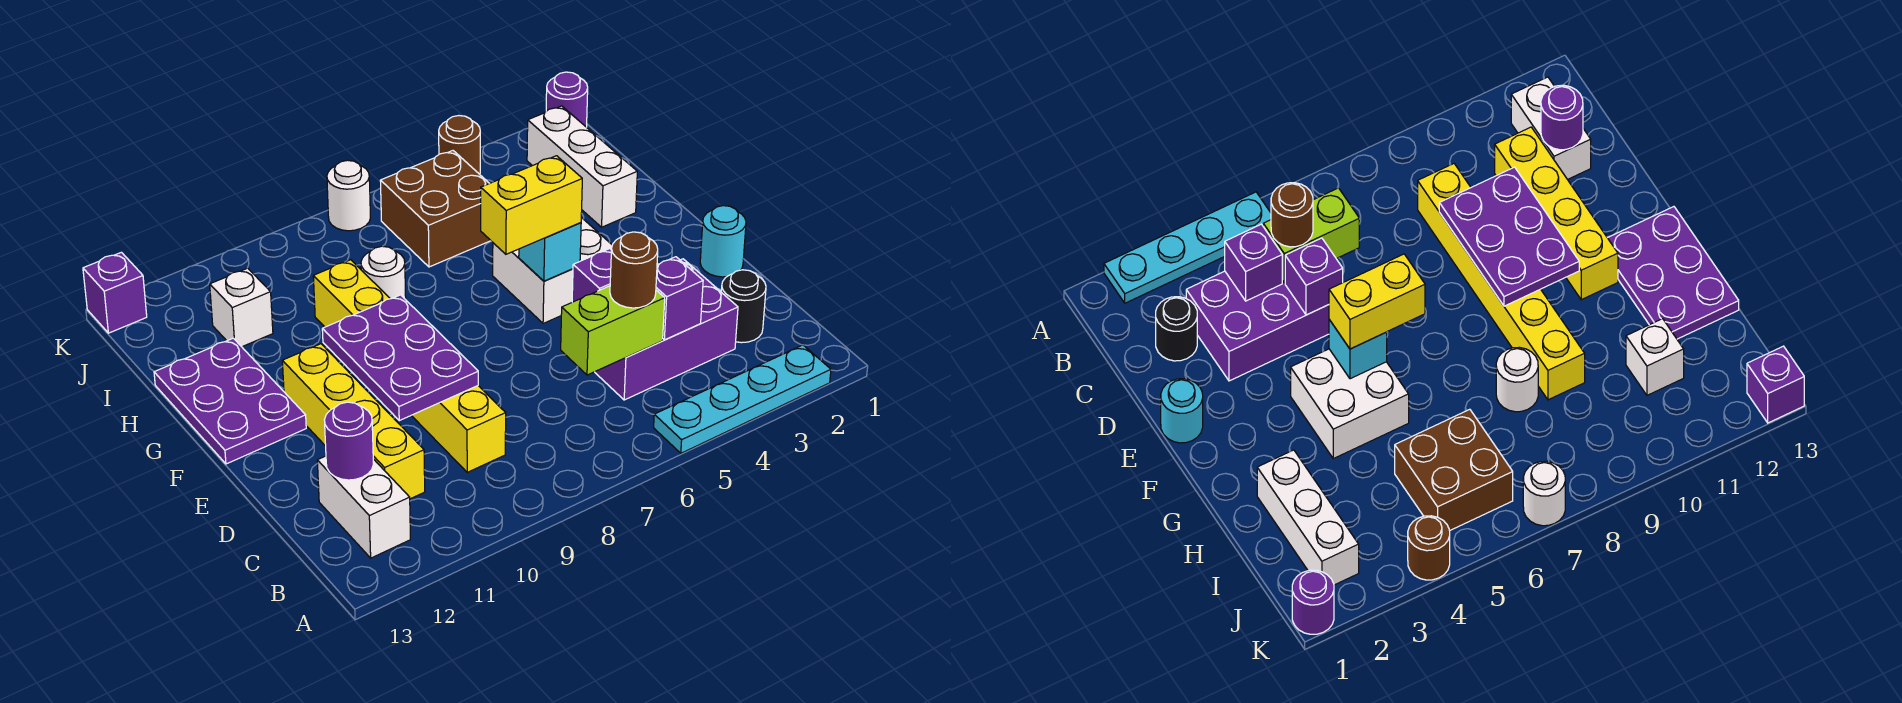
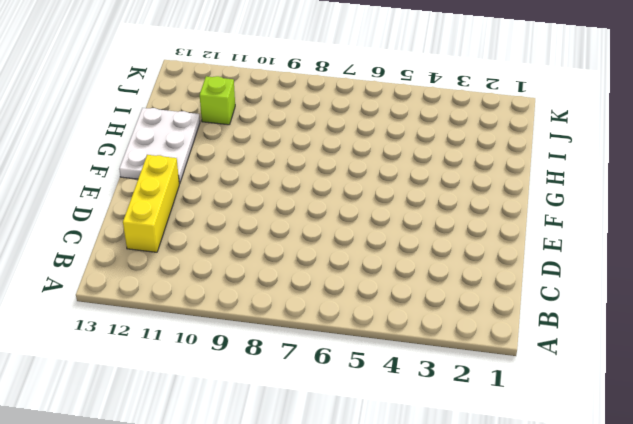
yellow 1x3 brick [123,155,179,252] -> white 1x2 brick [317,456,410,558]
white 2x3 plate [119,108,200,184] -> purple 2x3 plate [154,338,306,464]
lime 1x1 brick [200,76,235,125] -> white 1x1 brick [210,268,273,347]
none -> cyan 1x4 plate [654,345,831,453]
none -> black 1x1 round brick [721,270,766,343]
none -> purple 2x3 brick [595,259,738,400]

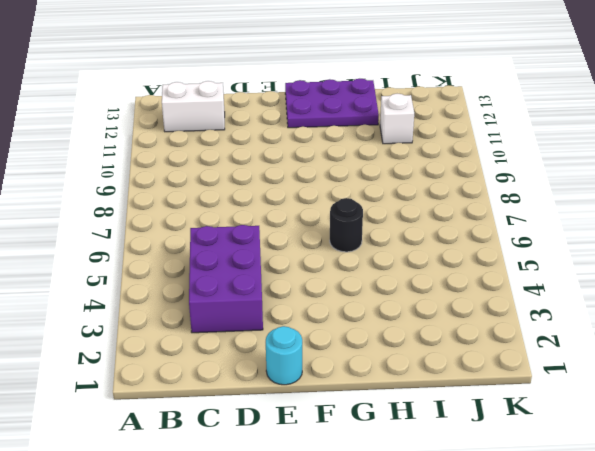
black 1x1 round brick [330,198,363,252] -> black 1x1 round brick moved to [721,270,766,343]
none -> cyan 1x4 plate [654,345,831,453]
none -> yellow 1x6 brick [313,260,506,472]
none -> yellow 1x4 brick [282,344,425,499]

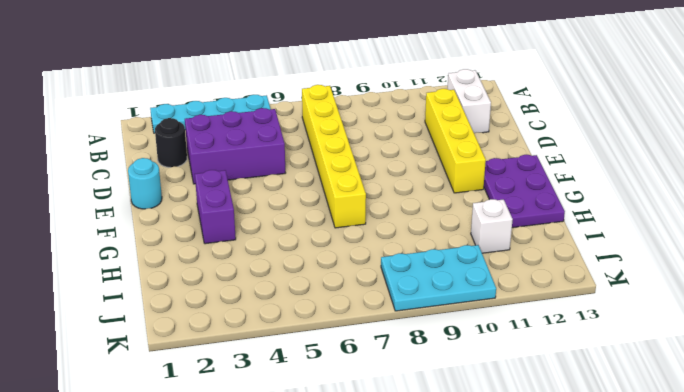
yellow 1x6 brick [302,85,366,228] -> yellow 1x6 brick moved to [313,260,506,472]
purple 1x2 brick [195,170,236,244] -> none
cyan 2x3 plate [381,245,496,311] -> none
none -> white 2x2 brick [493,217,612,324]
none -> white 1x3 brick [527,106,637,227]
none -> white 1x1 round brick [361,246,406,300]

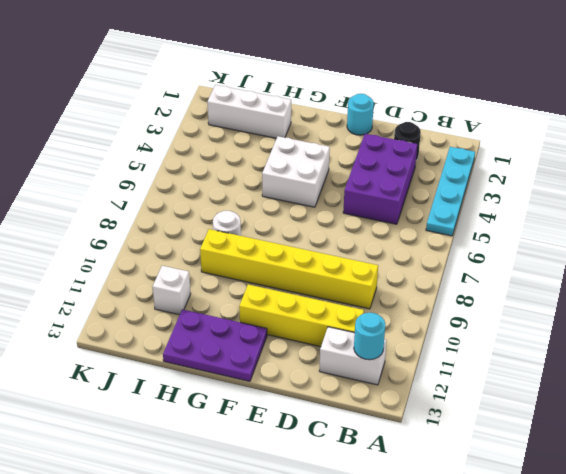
cyan 1x1 round brick [354,313,385,360] -> none
none -> brown 2x2 brick [380,151,491,267]
none -> purple 1x1 round brick [546,72,588,127]
none -> brown 1x1 round brick [439,116,480,174]

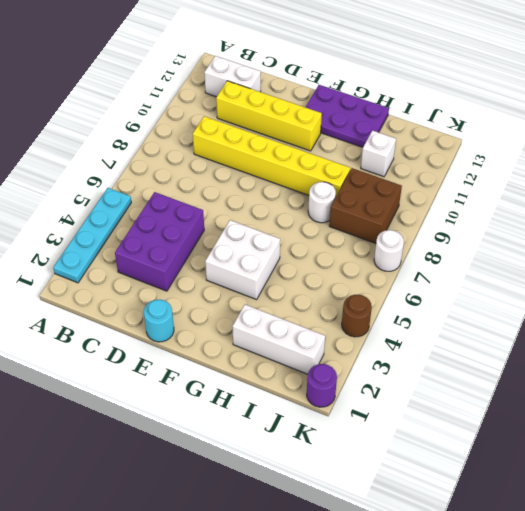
brown 2x2 brick [329,168,402,243] -> brown 2x2 brick moved to [380,151,491,267]
none -> black 1x1 round brick [721,270,766,343]
none -> purple 1x1 brick [83,252,147,333]
none -> purple 1x1 brick [656,257,703,340]

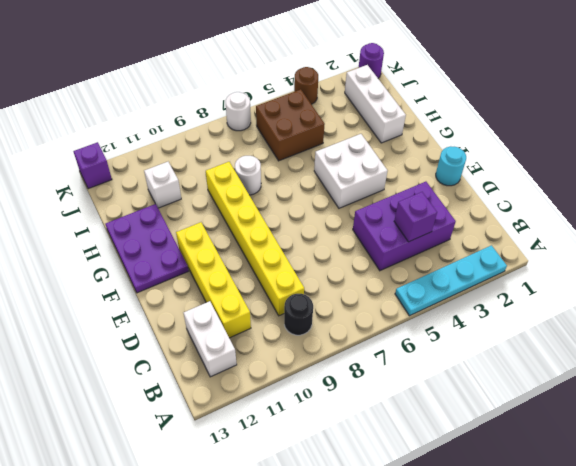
black 1x1 round brick [284,294,313,335] -> black 1x1 round brick moved to [721,270,766,343]
none -> lime 1x2 brick [561,286,665,375]
none -> purple 1x1 round brick [324,402,373,480]
none -> purple 1x1 brick [572,249,611,302]

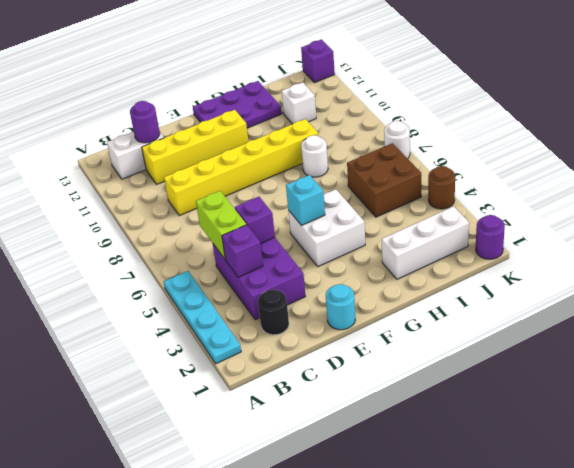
none -> purple 2x3 plate [322,295,478,421]
none -> brown 1x1 round brick [610,232,658,308]
none -> yellow 1x2 brick [481,156,582,254]

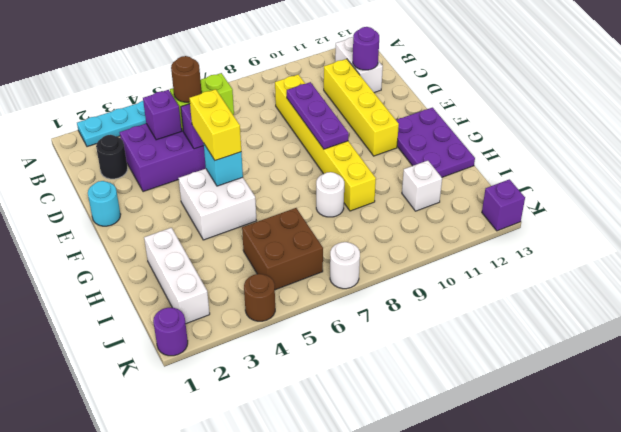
purple 1x3 plate [287,82,349,149] -> purple 2x3 plate [322,295,478,421]
yellow 1x2 brick [189,89,241,161] -> yellow 1x2 brick turned to [481,156,582,254]

